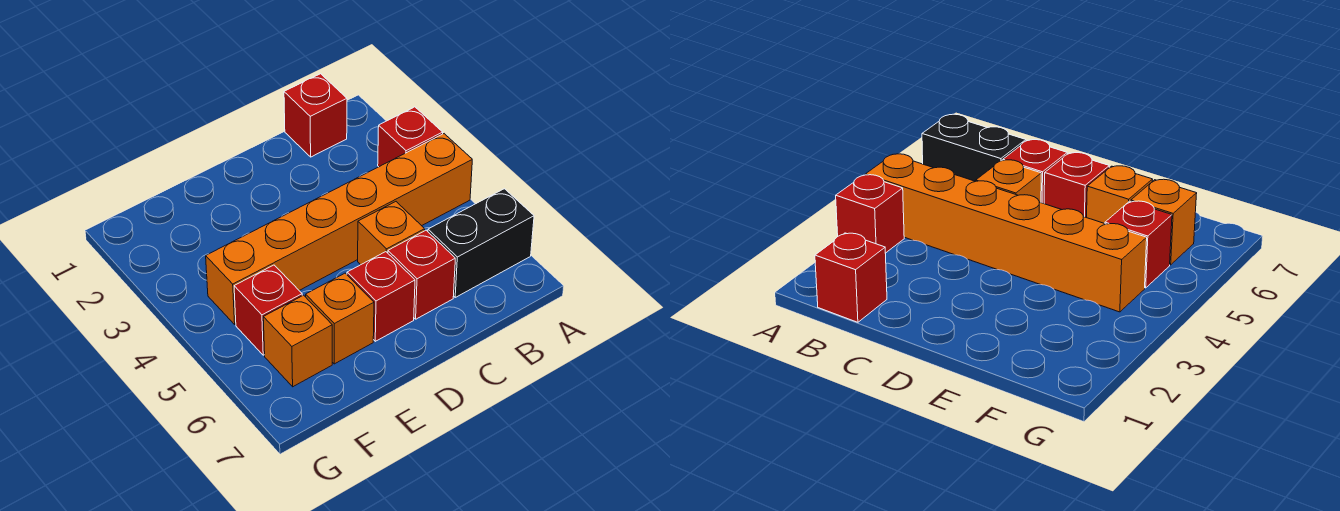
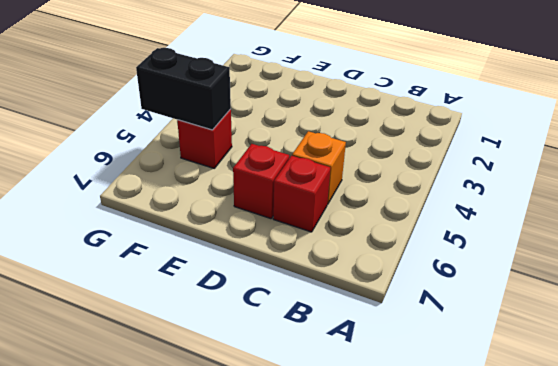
black 1x2 brick [136,48,231,130] -> black 1x2 brick moved to [428,189,534,297]
none -> red 1x1 brick [378,107,443,167]
none -> orange 1x6 brick [206,134,472,324]

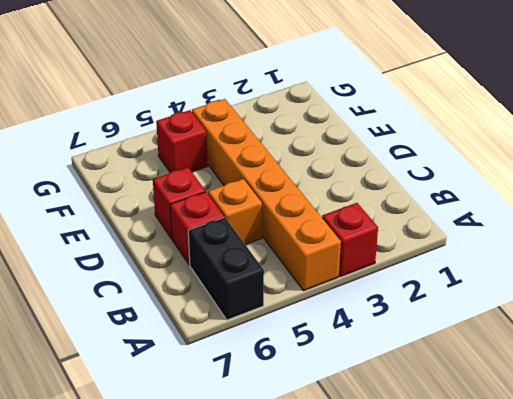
none -> red 1x1 brick [284,74,347,157]
none -> orange 1x1 brick [306,273,374,364]

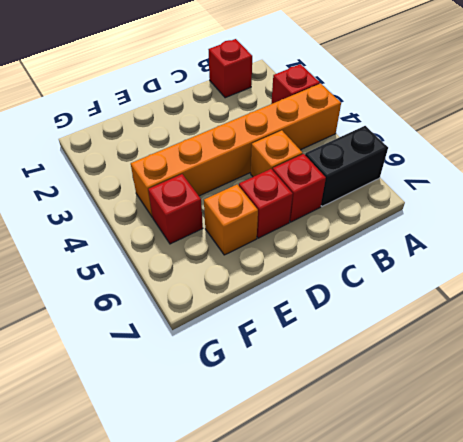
none -> orange 1x1 brick [263,295,332,387]

